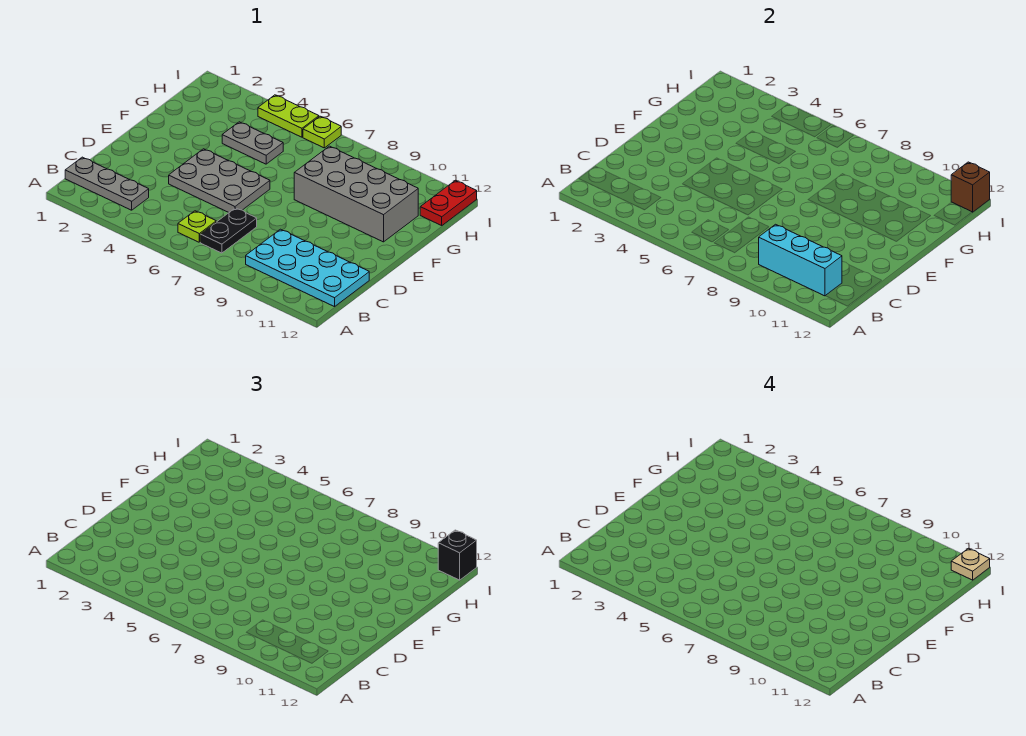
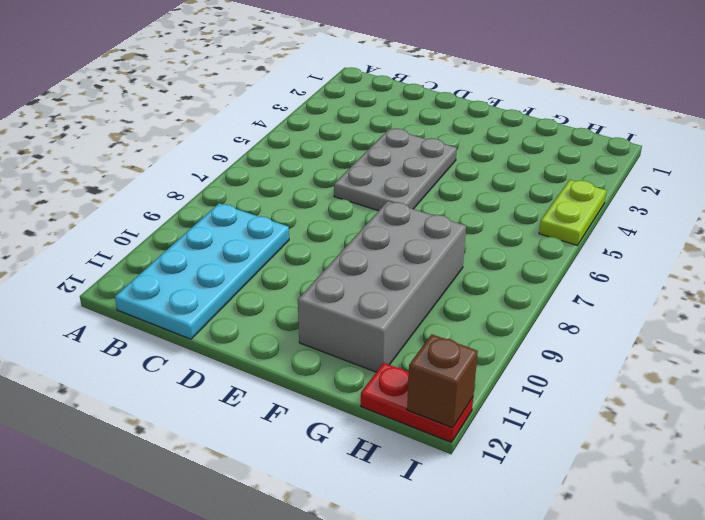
none -> grey 1x3 plate [65,157,149,210]
none -> lime 1x1 plate [178,211,216,242]
none -> black 1x2 plate [200,208,257,253]

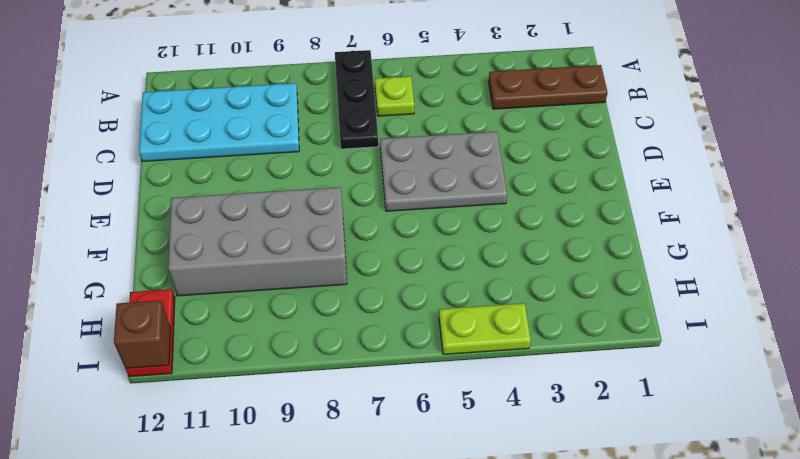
black 1x3 plate [335,50,378,149] -> black 1x2 plate [200,208,257,253]
brown 1x3 plate [488,65,608,109] -> grey 1x3 plate [65,157,149,210]
none -> grey 1x2 plate [222,122,283,164]
none -> lime 1x1 plate [303,116,341,148]
none -> cyan 1x3 brick [759,224,842,296]

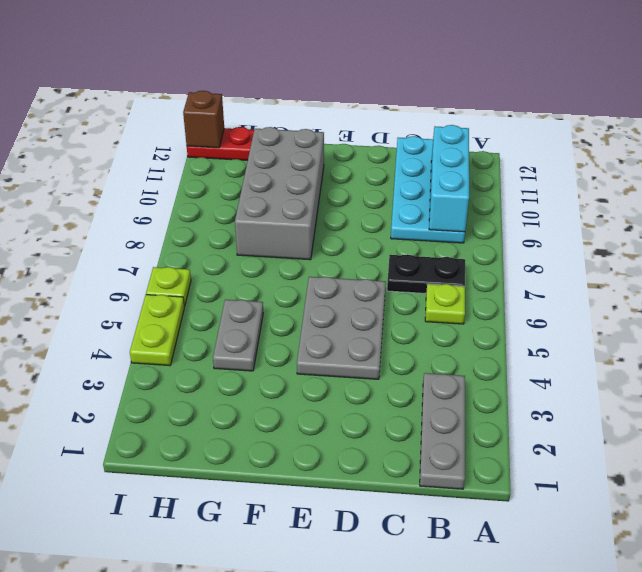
none -> black 1x1 brick [438,530,477,580]
none -> tan 1x1 plate [951,548,990,580]

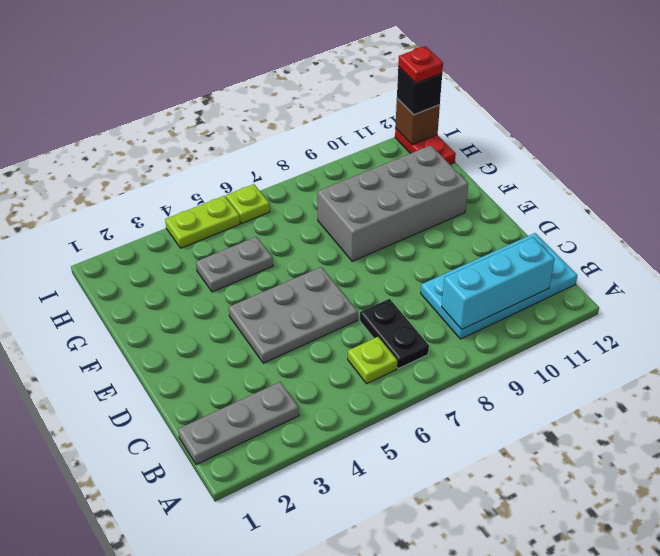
red 1x1 plate [398,46,443,83] -> tan 1x1 plate [951,548,990,580]

